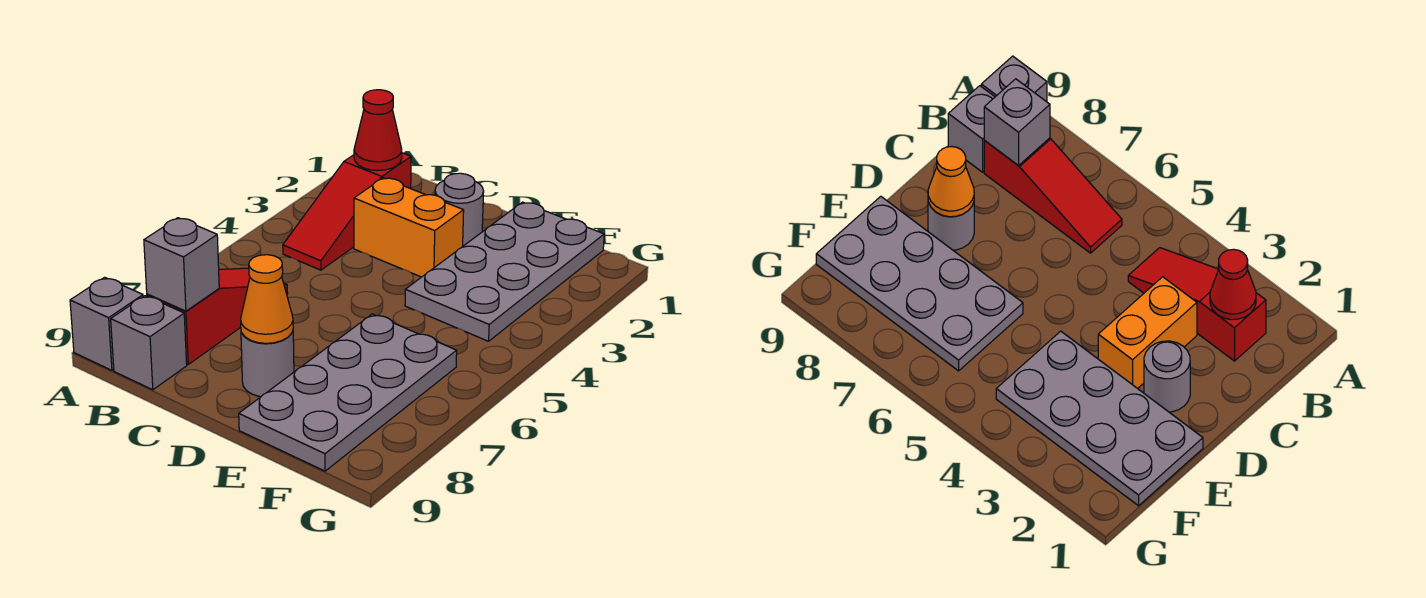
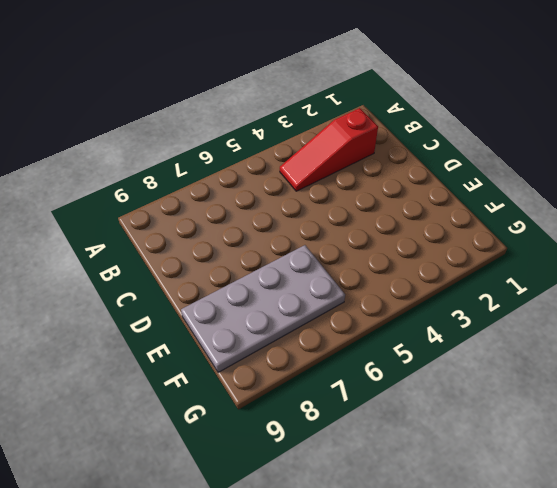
none -> grey 1x1 brick [70,277,143,370]
none -> red 1x3 slope [147,268,288,364]
none -> grey 1x1 brick [111,296,187,390]

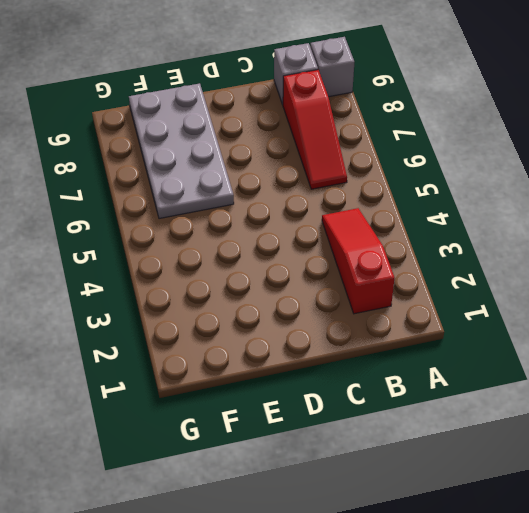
none -> orange 1x2 brick [354,178,464,277]
none -> grey 1x1 round brick [435,173,484,246]
none -> grey 1x1 round brick [241,331,294,397]

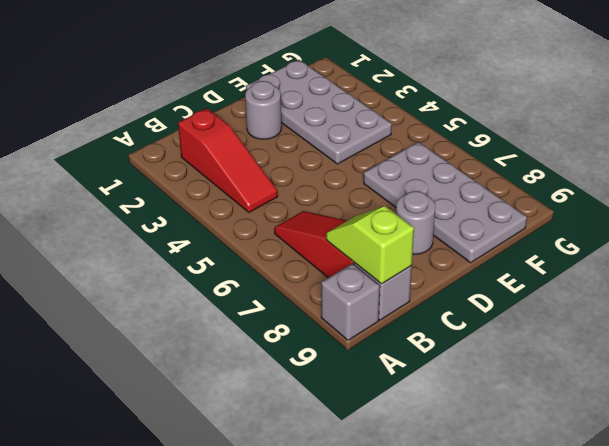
lime 1x2 slope [326,206,414,284] -> grey 1x1 brick [144,218,219,311]
none -> orange 1x2 brick [354,178,464,277]
none -> red 1x1 cone [354,90,402,170]
none -> orange 1x1 cone [241,255,293,343]

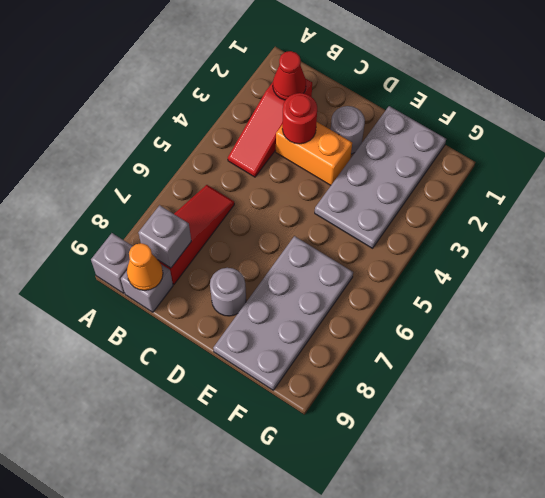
orange 1x1 cone [127,243,163,290] -> orange 1x1 cone moved to [241,255,293,343]
red 1x1 round brick [282,93,317,144] -> none

